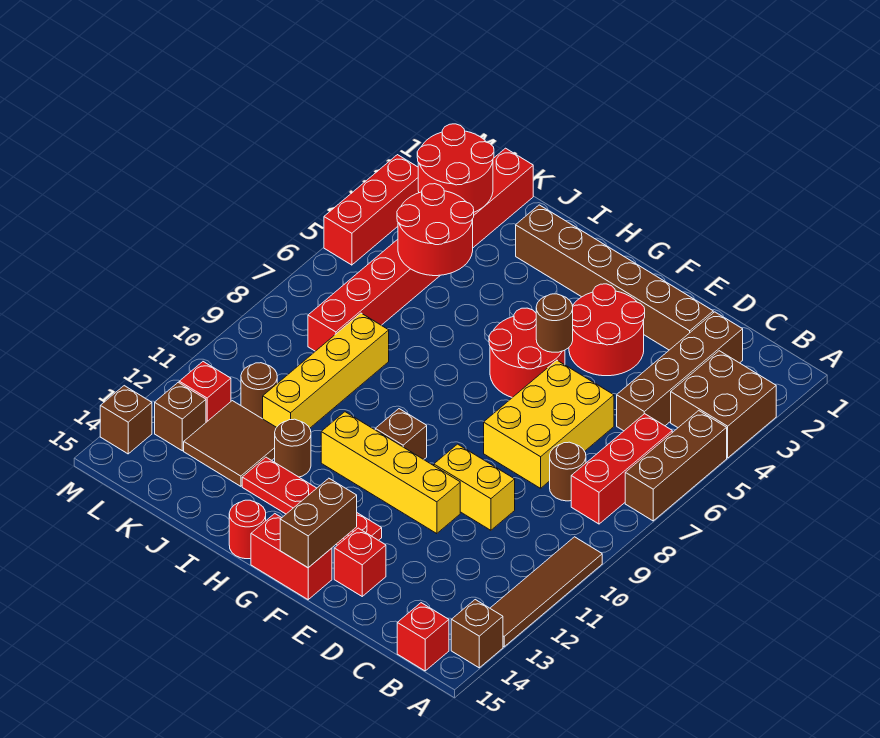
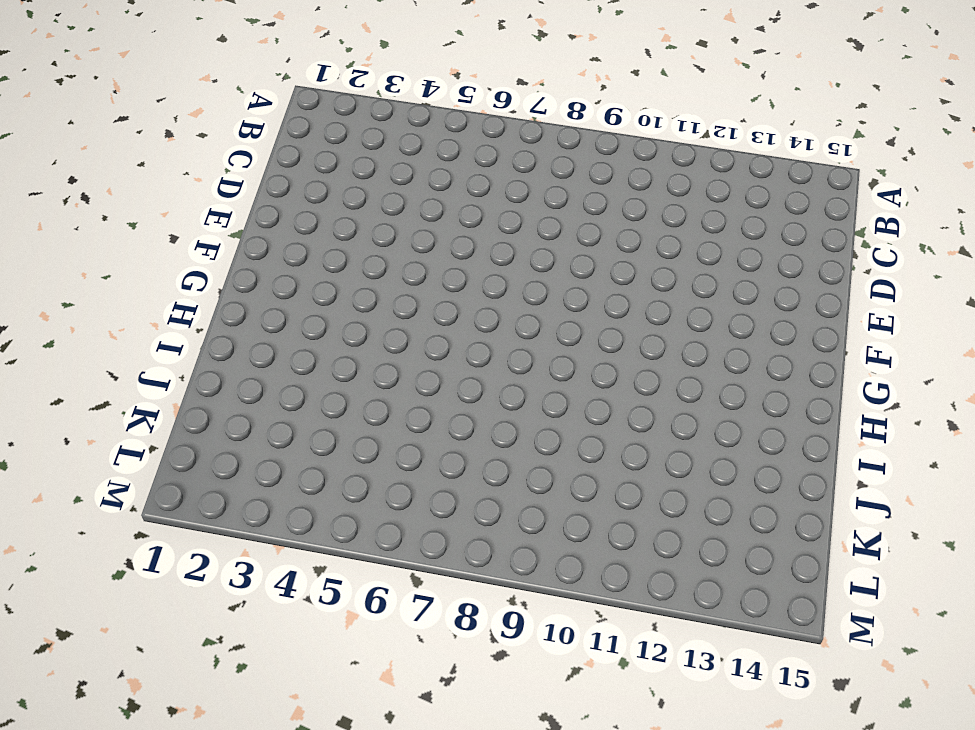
none -> brown 2x2 brick [671,351,776,458]
none -> brown 1x3 brick [625,411,727,521]
none -> brown 1x4 tile [490,537,602,647]
none -> brown 1x1 brick [451,600,503,668]

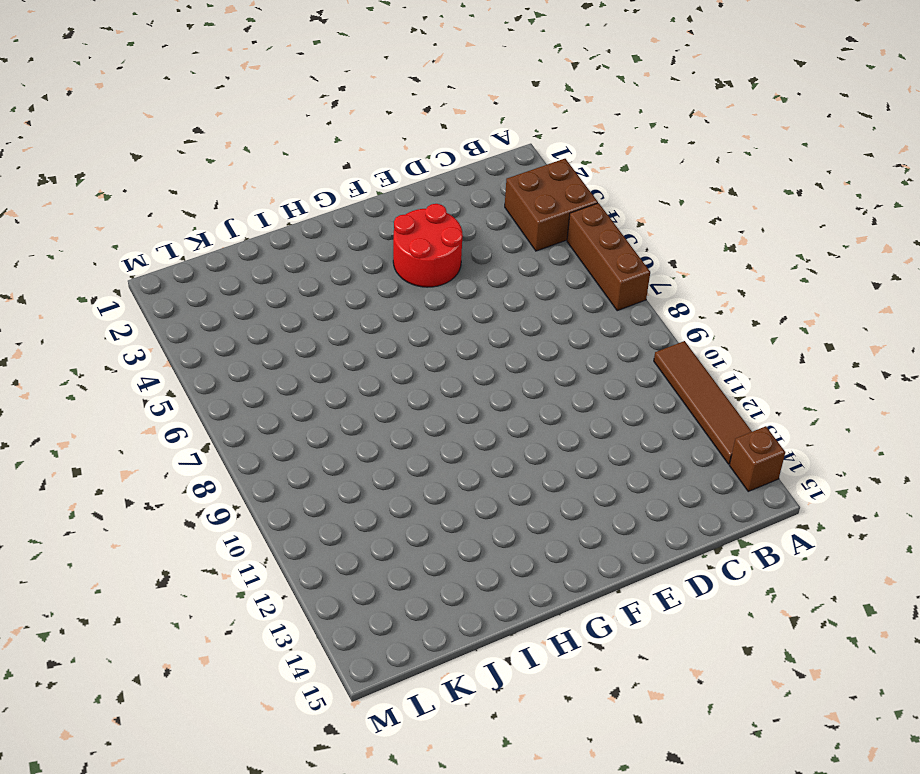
none -> red 1x3 brick [571,414,672,524]
none -> red 1x1 brick [397,603,449,671]
none -> brown 1x4 brick [617,312,743,431]
none -> brown 1x1 round brick [550,442,586,501]

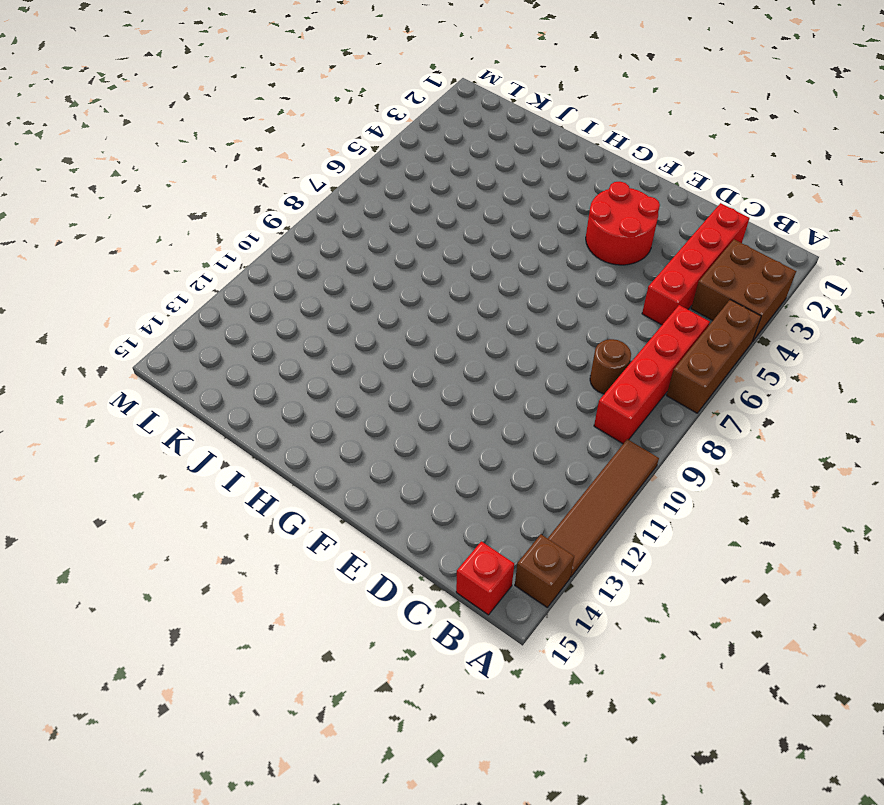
red 1x4 brick [594,305,710,444] -> red 1x3 brick [571,414,672,524]
red 1x4 brick [642,203,750,325] -> brown 1x4 brick [617,312,743,431]
none -> brown 1x6 brick [516,205,713,350]
none -> yellow 2x3 brick [484,360,614,488]
none -> yellow 1x2 brick [434,444,515,530]
none -> yellow 1x4 brick [321,412,460,534]

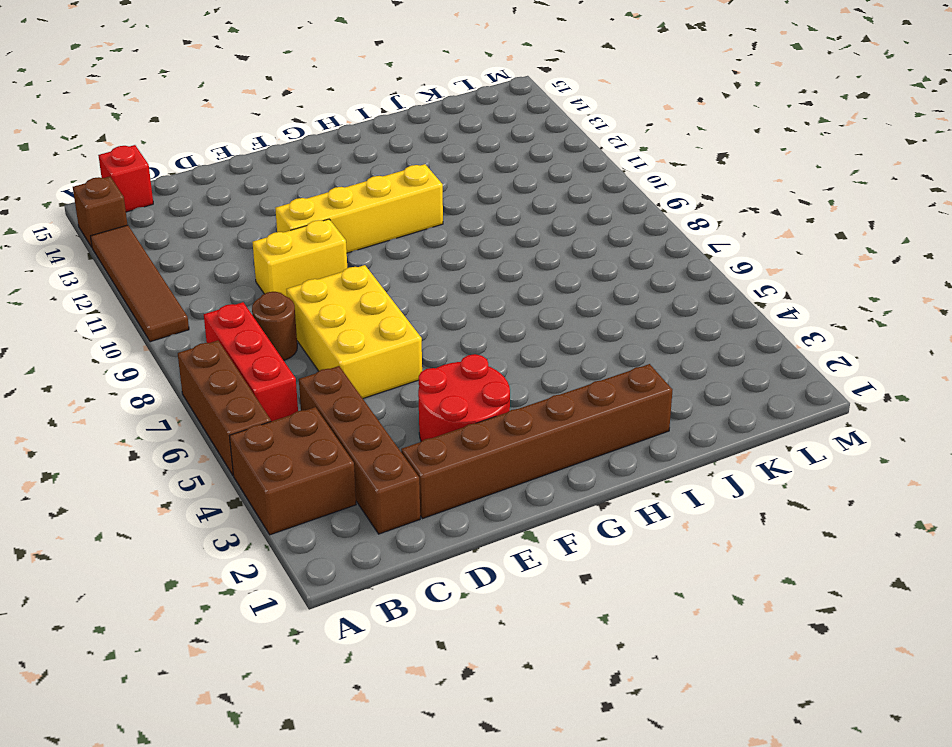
none -> red 1x1 brick [334,528,386,596]
none -> red 2x2 round brick [489,308,565,398]
none -> red 1x4 plate [242,457,382,545]
none -> red 1x2 brick [251,514,332,600]

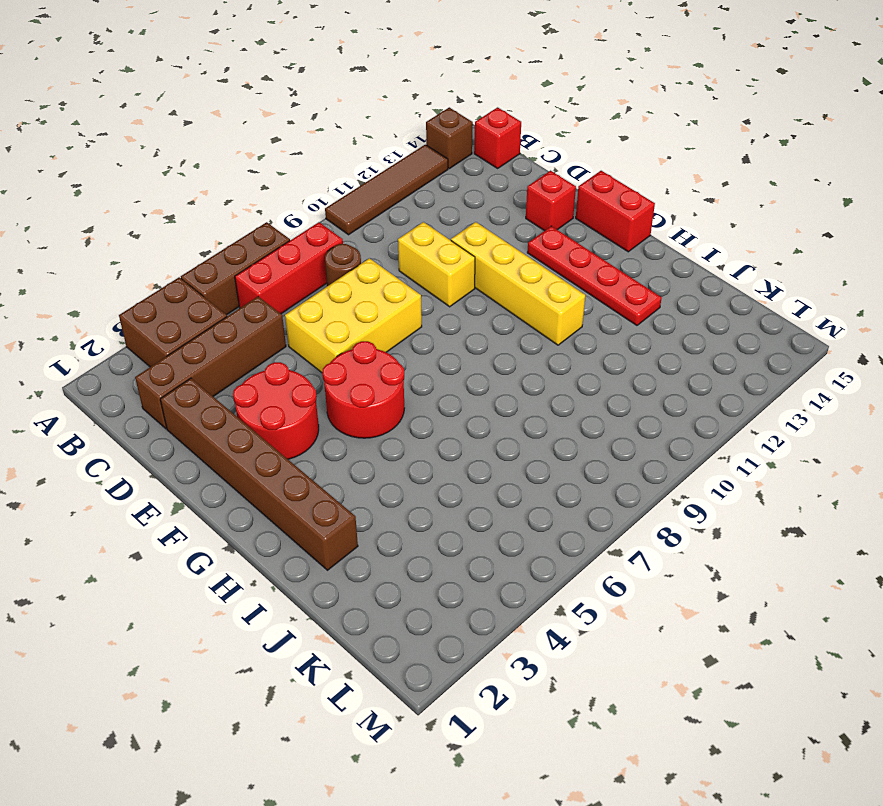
none -> brown 1x1 brick [375,409,427,459]
none -> red 1x1 round brick [229,500,266,559]
none -> brown 1x1 round brick [275,419,311,477]
none -> yellow 1x4 brick [263,313,389,428]

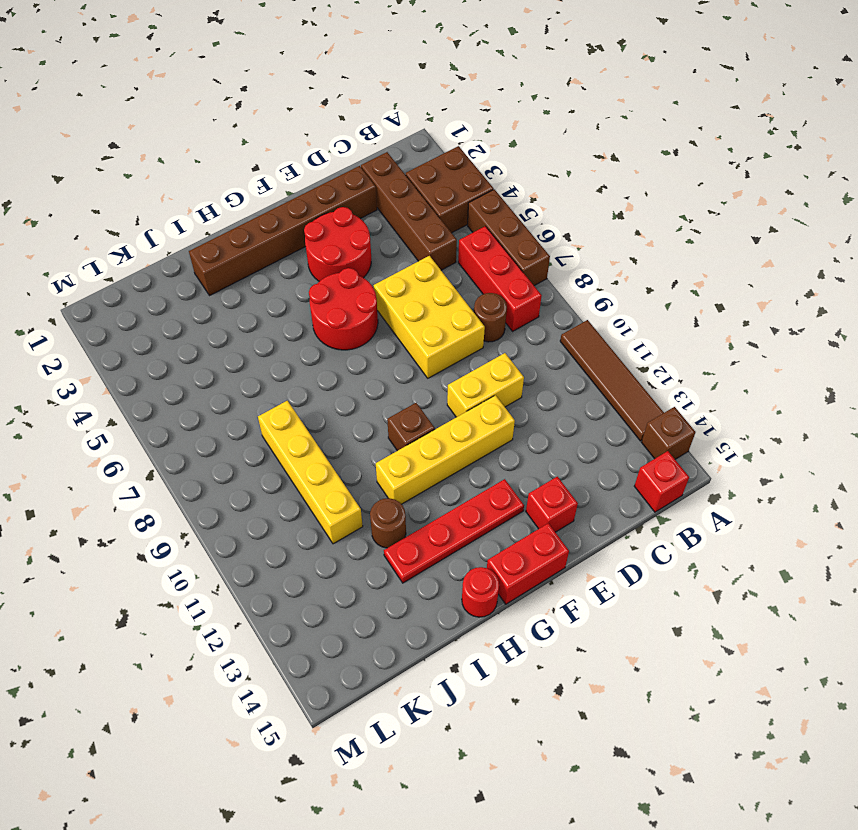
none -> brown 2x2 tile [184,401,277,486]
none -> red 1x8 brick [308,148,533,351]
none -> brown 1x1 round brick [241,363,277,419]
none -> red 1x1 brick [179,362,231,422]

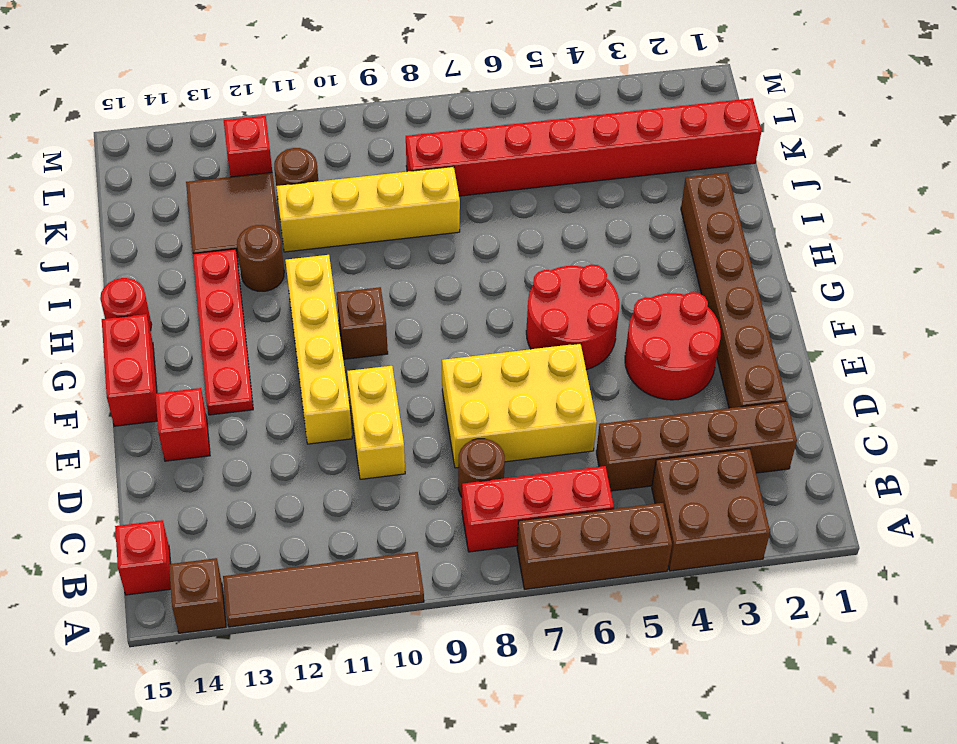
none -> brown 1x1 brick [155,382,206,451]
none -> red 1x3 brick [324,155,419,265]
none -> brown 1x1 brick [100,386,152,454]
none -> brown 1x1 round brick [536,294,573,352]

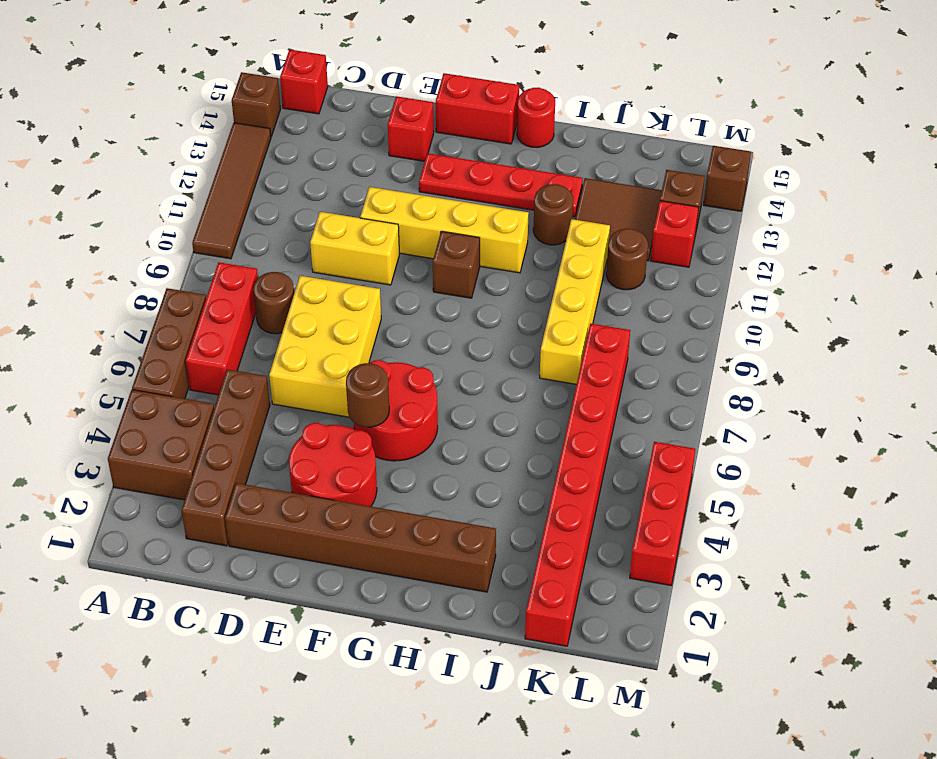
none -> brown 1x2 brick [280,478,357,568]
none -> red 2x2 round brick [397,184,474,276]
none -> red 2x2 round brick [417,124,494,212]

